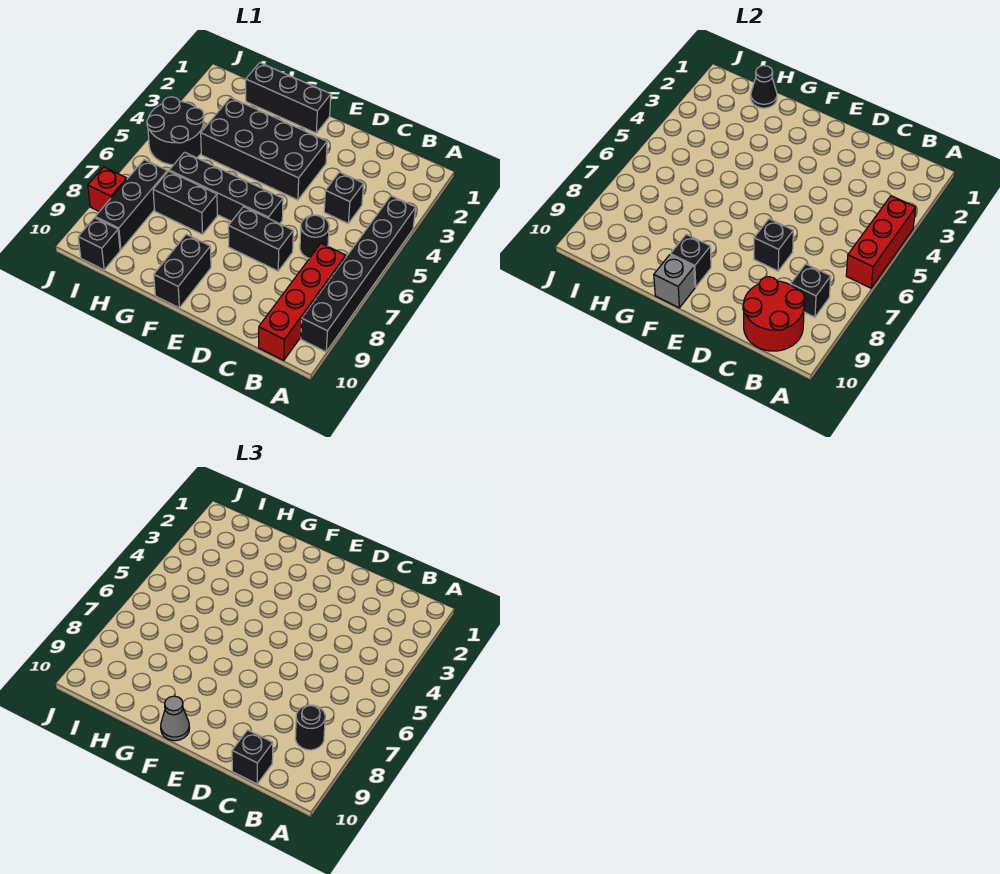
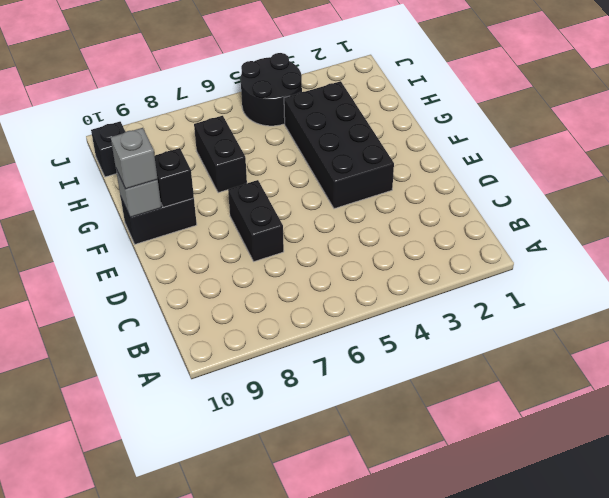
grey 1x1 brick [111,128,158,189] -> grey 1x1 cone [161,696,189,741]
none -> black 1x6 brick [301,196,416,352]
none -> red 1x4 brick [259,244,346,360]
none -> black 1x1 brick [324,172,364,223]

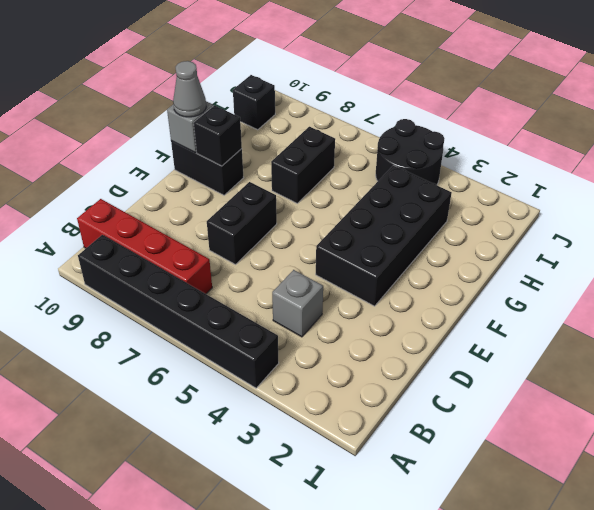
grey 1x1 brick [272,270,323,337] -> black 1x1 brick [324,172,364,223]
none -> black 1x1 round brick [300,215,329,258]
none -> black 1x4 brick [169,152,283,224]
none -> black 1x3 brick [246,63,331,133]

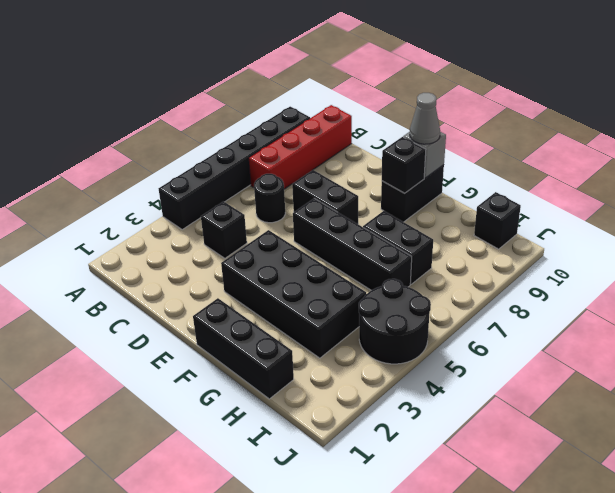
none -> black 1x3 brick [95,160,167,250]
none -> red 1x1 brick [88,167,127,212]
none -> red 1x3 brick [846,196,916,288]

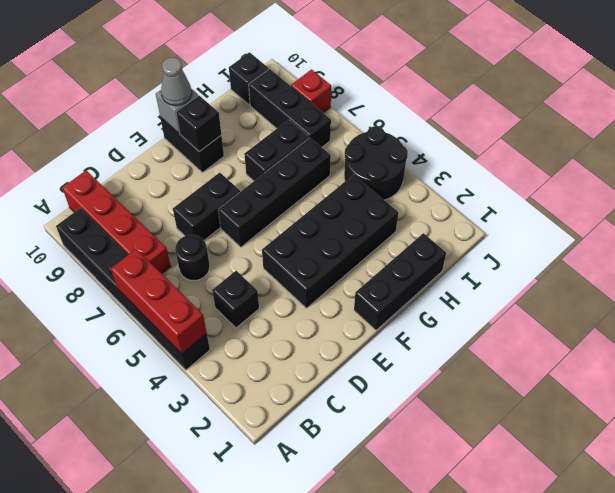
none -> black 1x1 brick [791,264,831,317]
none -> red 2x2 round brick [743,277,805,351]
none -> black 1x1 brick [754,219,793,271]

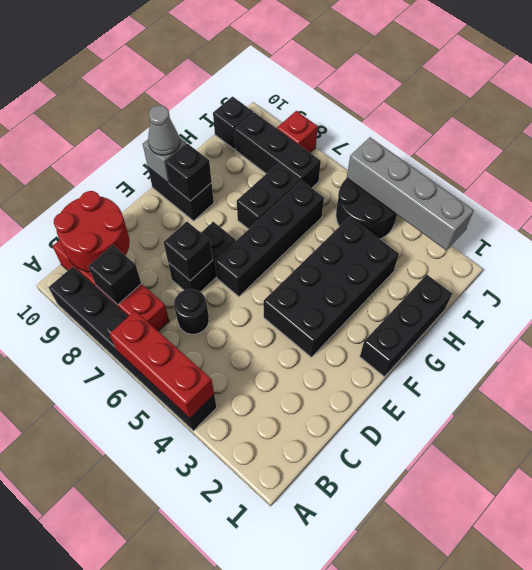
grey 1x4 brick [347,137,474,251] -> none
none -> black 1x1 brick [324,172,364,223]
none -> black 1x1 cone [751,66,777,108]
none -> black 1x1 round brick [295,705,325,750]

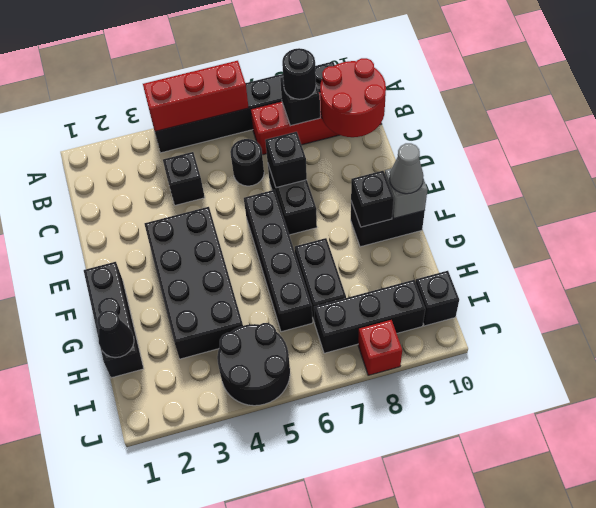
none -> black 1x1 brick [232,730,273,784]

